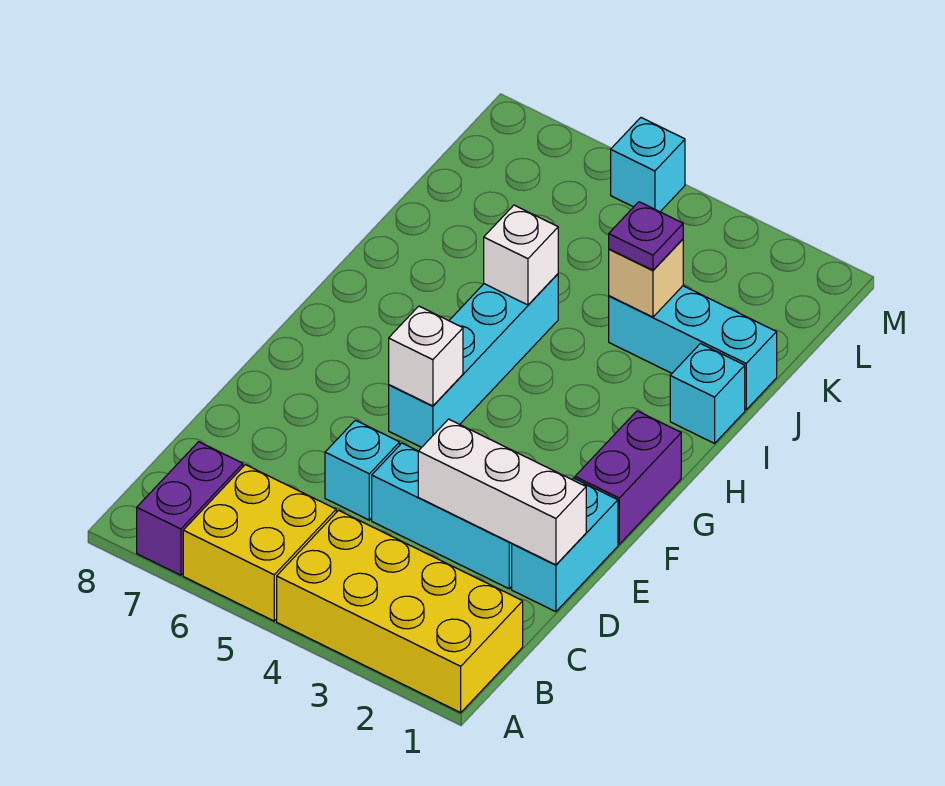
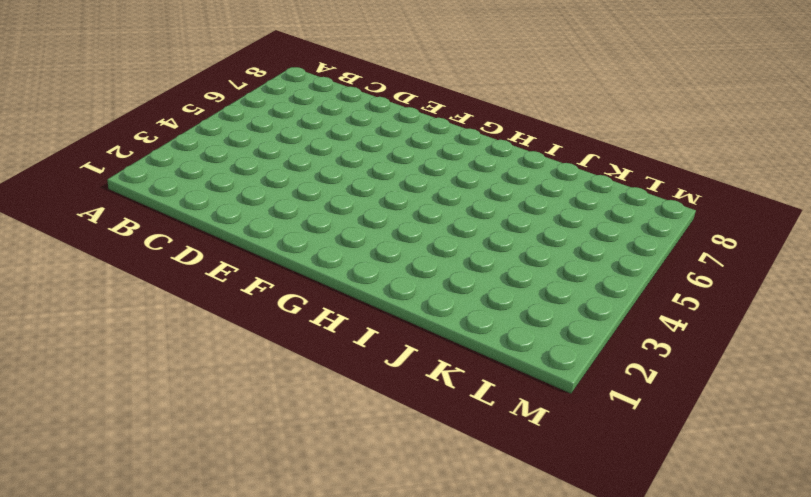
none -> yellow 2x4 brick [277,510,523,713]
none -> yellow 2x2 brick [183,465,336,621]
none -> purple 1x2 brick [137,442,243,575]

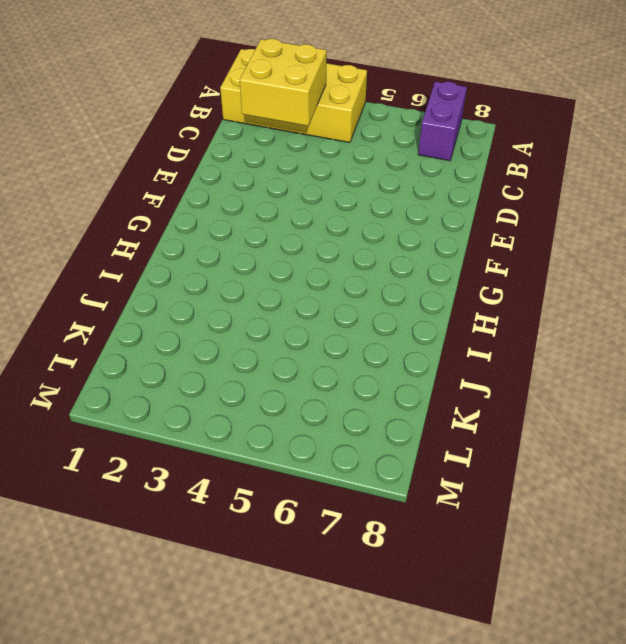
yellow 2x2 brick [240,39,327,126] -> yellow 2x2 brick moved to [183,465,336,621]
none -> cyan 1x2 brick [512,478,618,612]
none -> cyan 1x3 brick [372,443,512,589]
none -> cyan 1x1 brick [325,420,400,520]

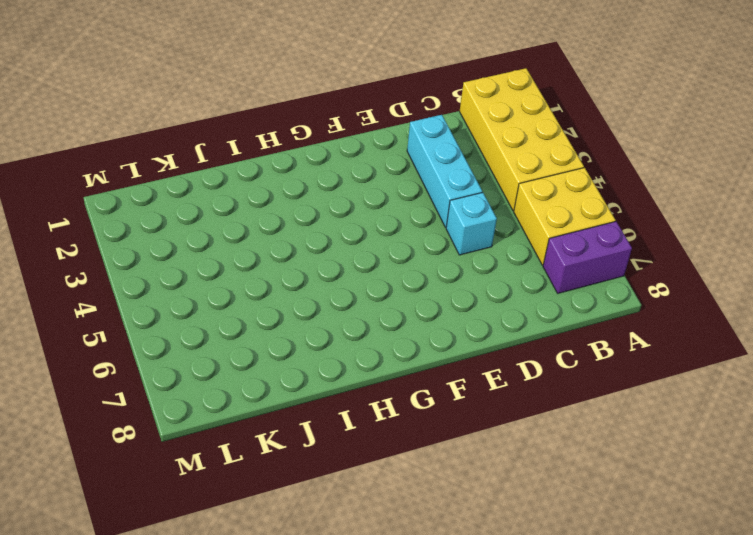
none -> cyan 1x2 brick [512,478,618,612]
none -> purple 1x2 brick [575,411,681,544]
none -> cyan 1x4 brick [389,274,558,447]

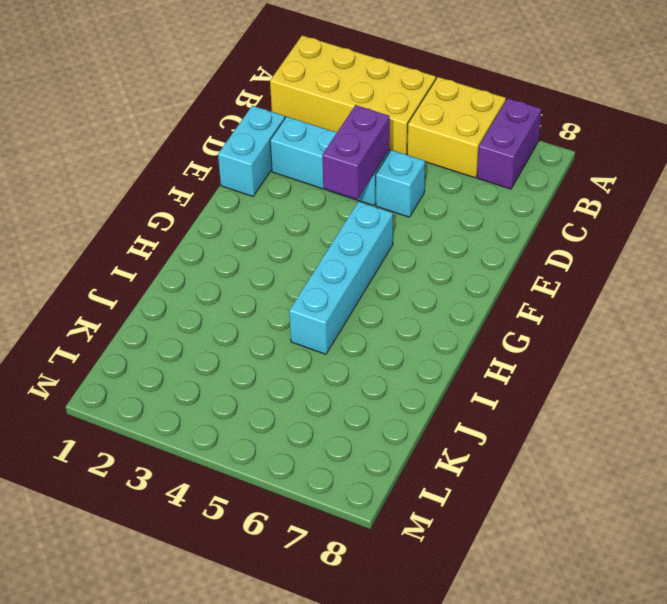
purple 1x2 brick [322,105,390,199] -> purple 1x2 brick moved to [575,411,681,544]
none -> cyan 1x1 brick [670,344,745,443]
none -> cyan 1x3 brick [609,286,777,410]
none -> cyan 1x1 brick [611,118,685,212]

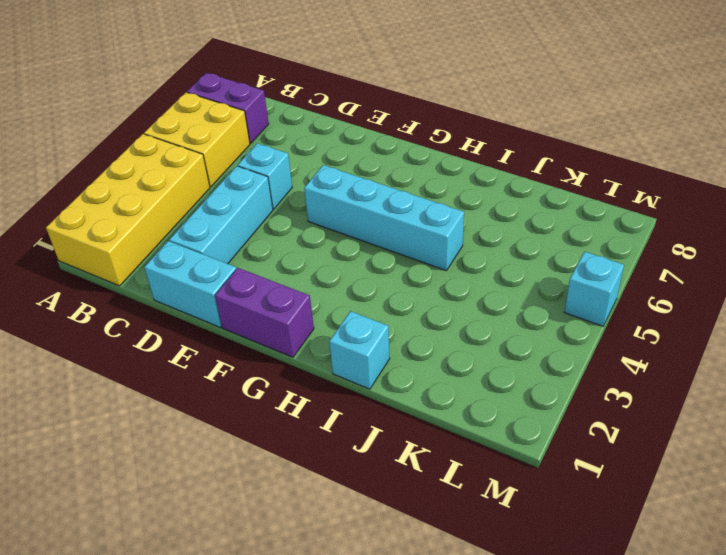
none -> cyan 1x3 brick [609,286,777,410]
none -> white 1x3 brick [418,419,586,565]
none -> white 1x1 brick [389,306,463,406]

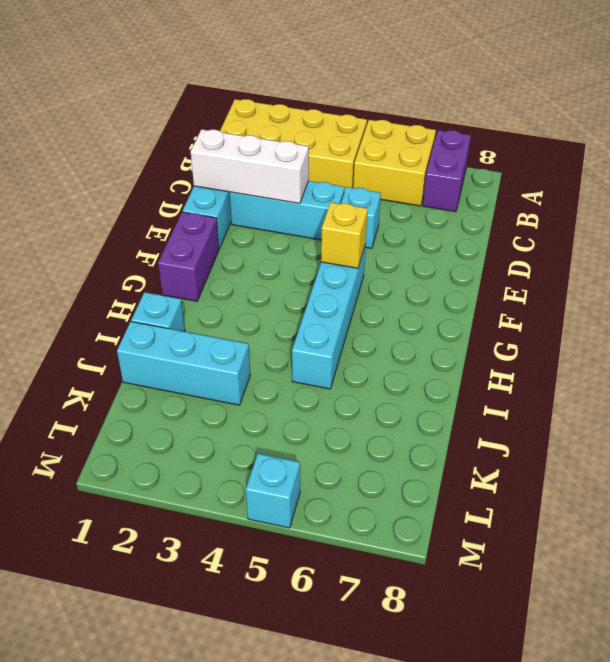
yellow 1x1 brick [321,202,368,268] -> white 1x1 brick [389,306,463,406]
none -> white 1x1 brick [484,205,558,305]
none -> tan 1x1 brick [609,239,683,317]
none -> purple 1x1 plate [609,202,683,270]

